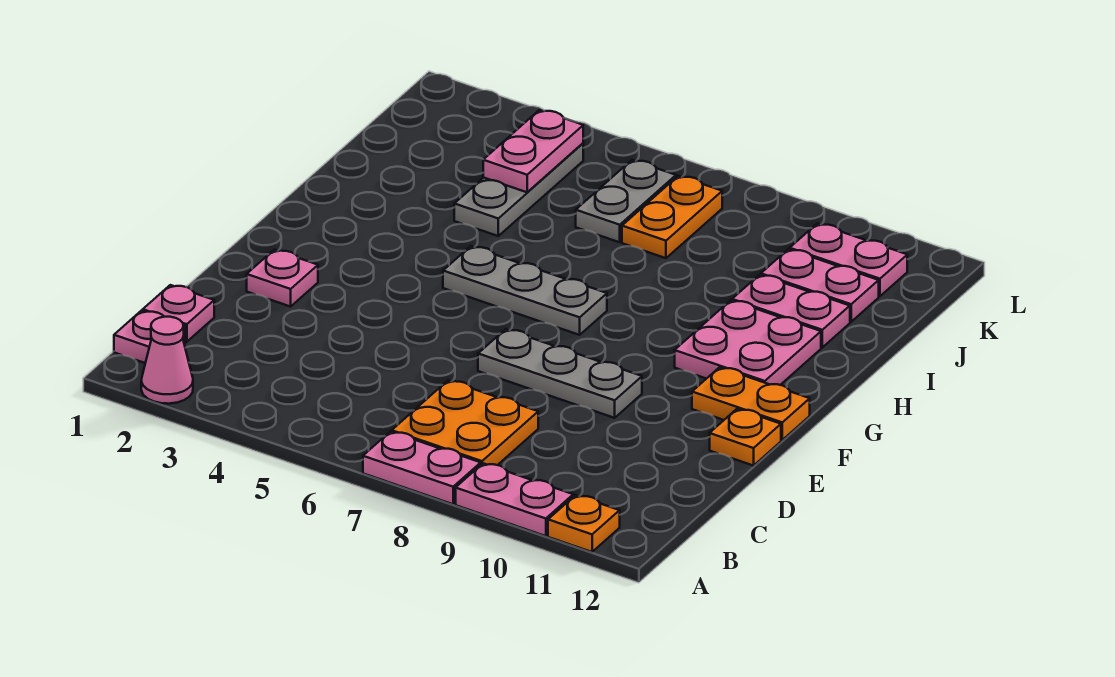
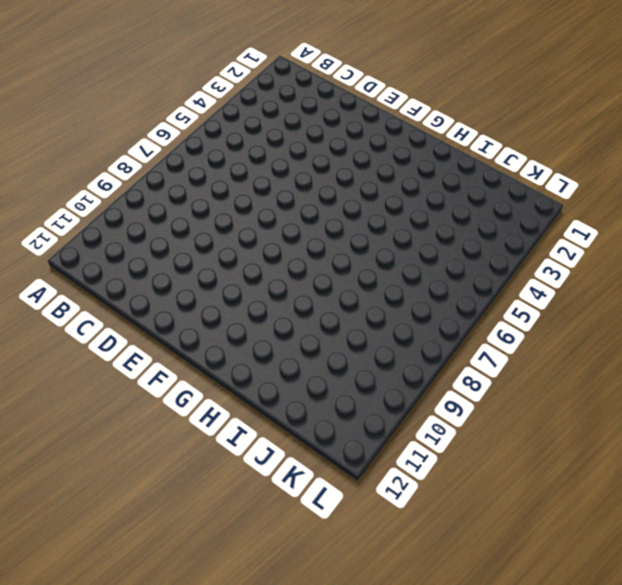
none -> pink 1x1 cone [141,317,193,404]
none -> pink 1x2 plate [363,432,481,504]
none -> pink 1x2 plate [456,463,573,536]

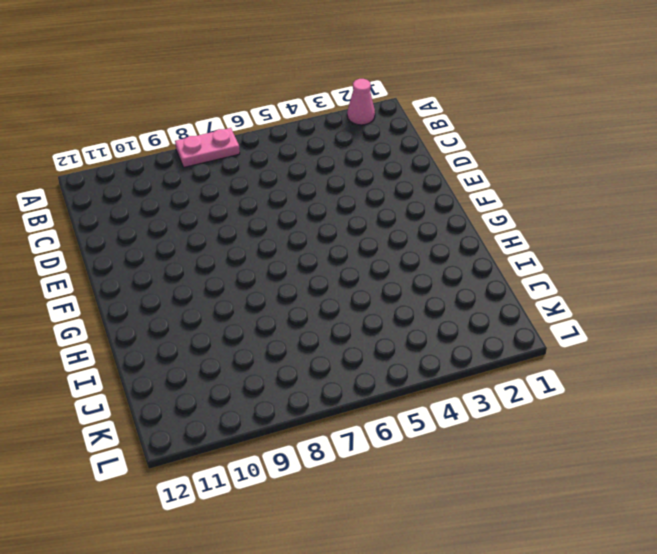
none -> pink 1x2 plate [456,463,573,536]
none -> orange 1x1 plate [548,495,620,552]
none -> pink 1x1 plate [114,311,185,363]

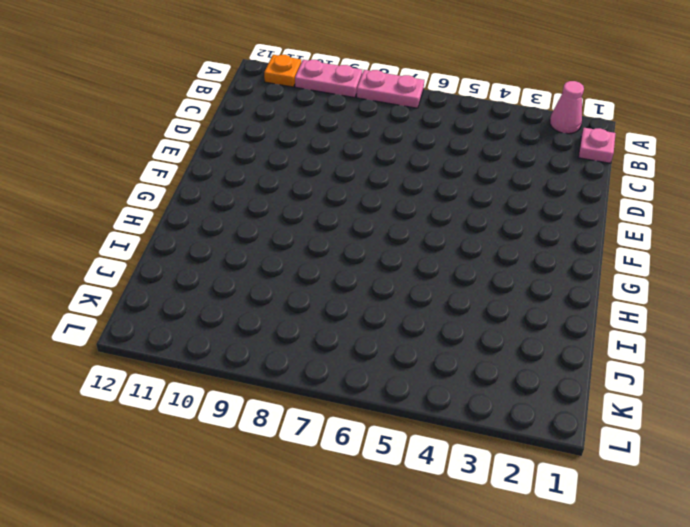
none -> orange 2x2 plate [392,380,538,465]
none -> pink 1x1 plate [143,285,214,342]
none -> pink 1x1 plate [247,250,318,307]

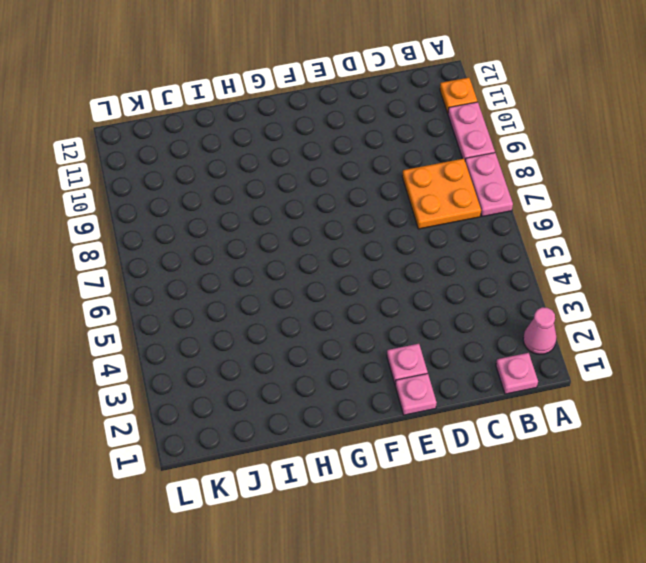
pink 1x1 plate [395,373,437,415] -> pink 1x1 plate moved to [143,285,214,342]
none -> grey 1x3 plate [478,329,642,418]
none -> orange 1x1 plate [710,409,781,466]
none -> orange 1x2 plate [692,367,810,440]

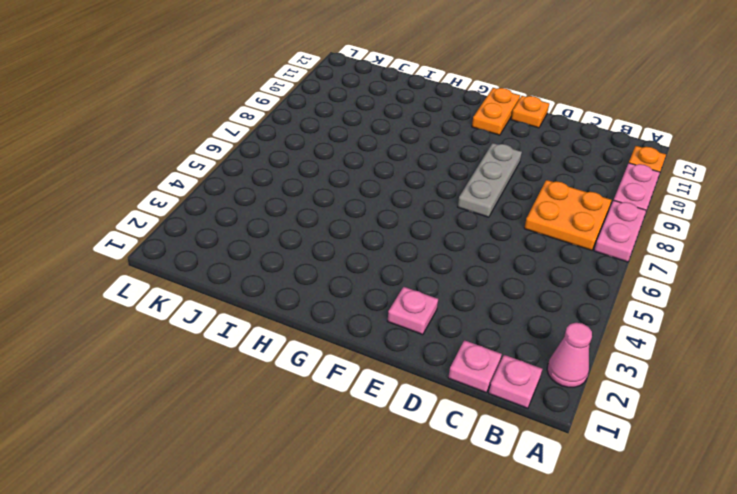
none -> grey 1x3 plate [443,246,607,335]
none -> pink 2x2 plate [675,300,821,385]
none -> grey 1x3 plate [454,143,583,236]

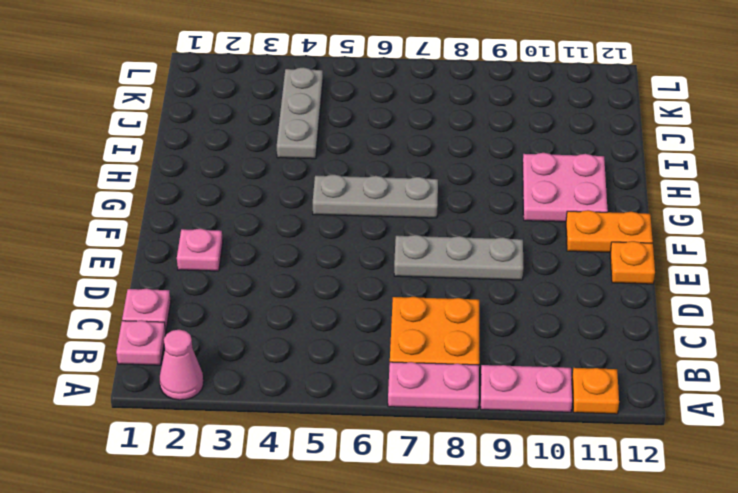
none -> pink 1x2 plate [732,275,850,347]
none -> grey 1x2 plate [576,160,676,242]
none -> orange 1x2 plate [622,176,722,258]

